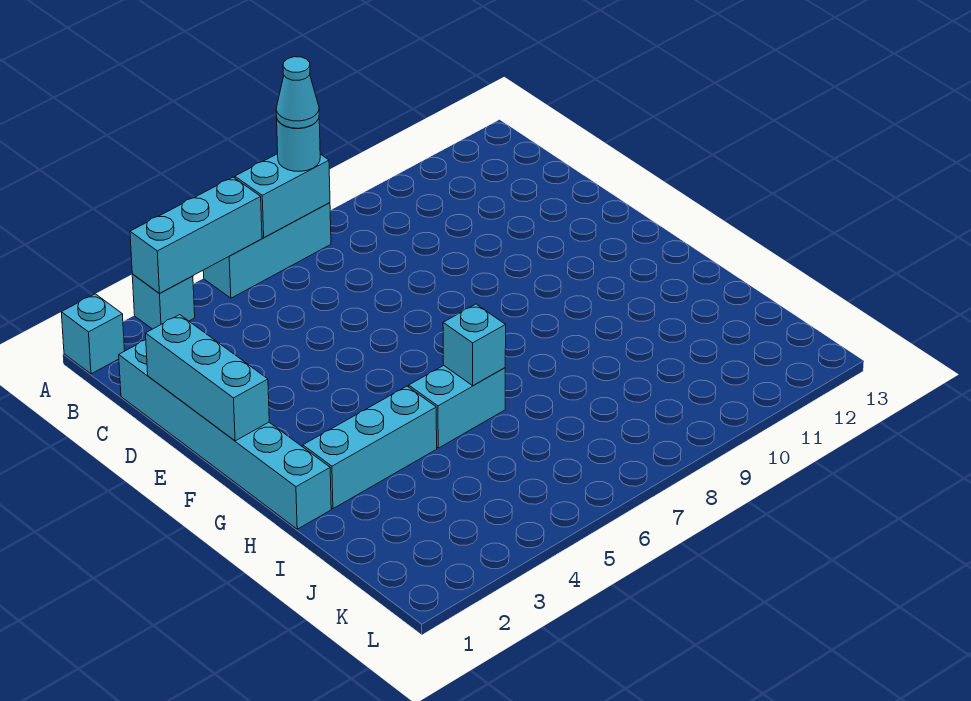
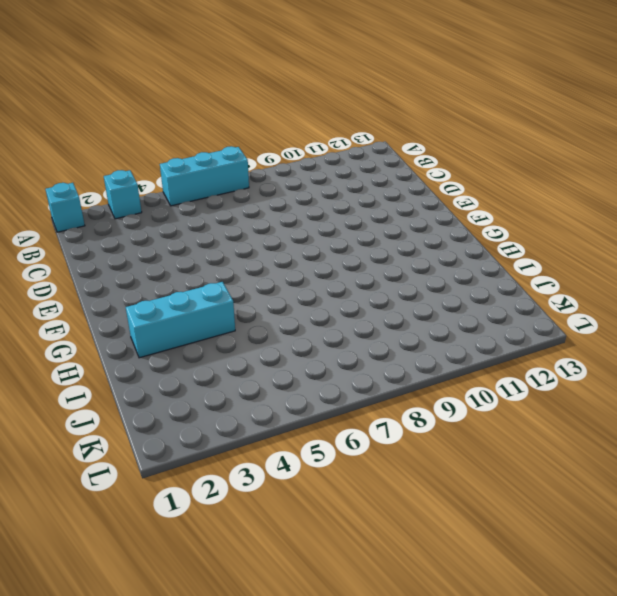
none -> cyan 1x6 brick [119,340,331,529]
none -> cyan 1x2 brick [409,365,505,448]
none -> cyan 1x3 brick [130,177,262,293]

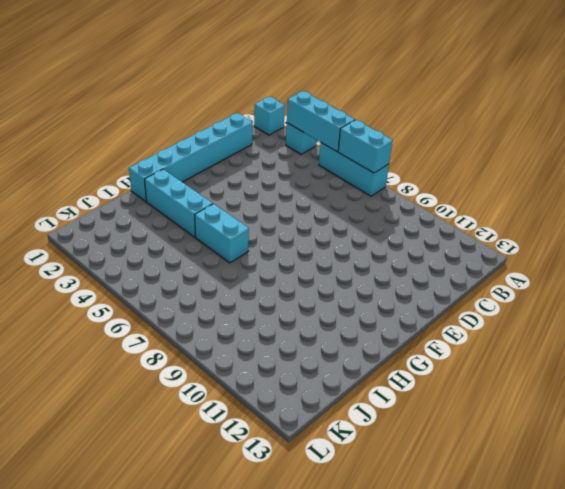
none -> cyan 1x3 brick [146,315,269,441]
none -> cyan 1x1 brick [443,304,506,386]
none -> cyan 1x1 round brick [277,119,320,171]

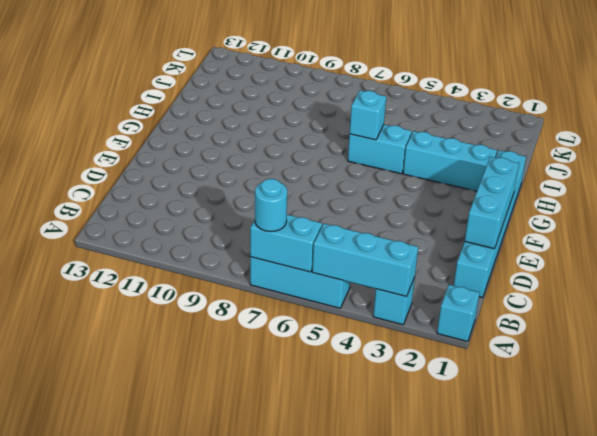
none -> cyan 1x1 cone [276,57,319,128]

